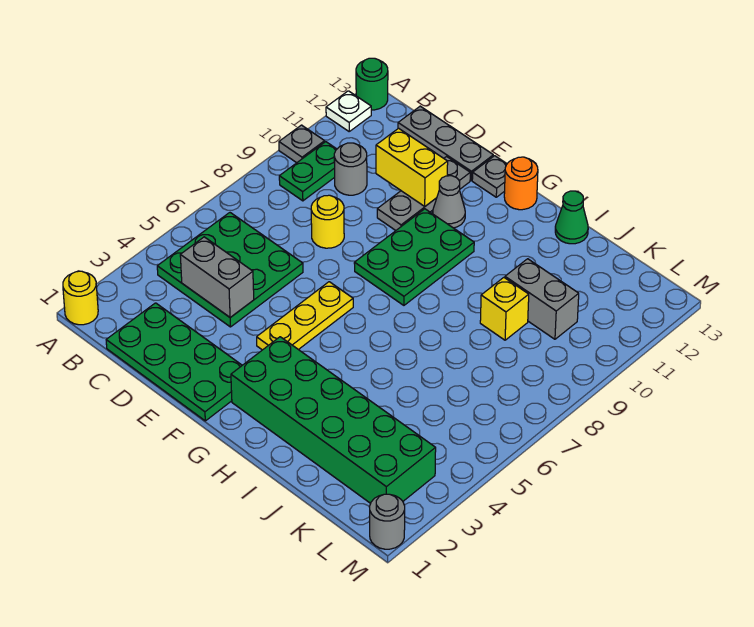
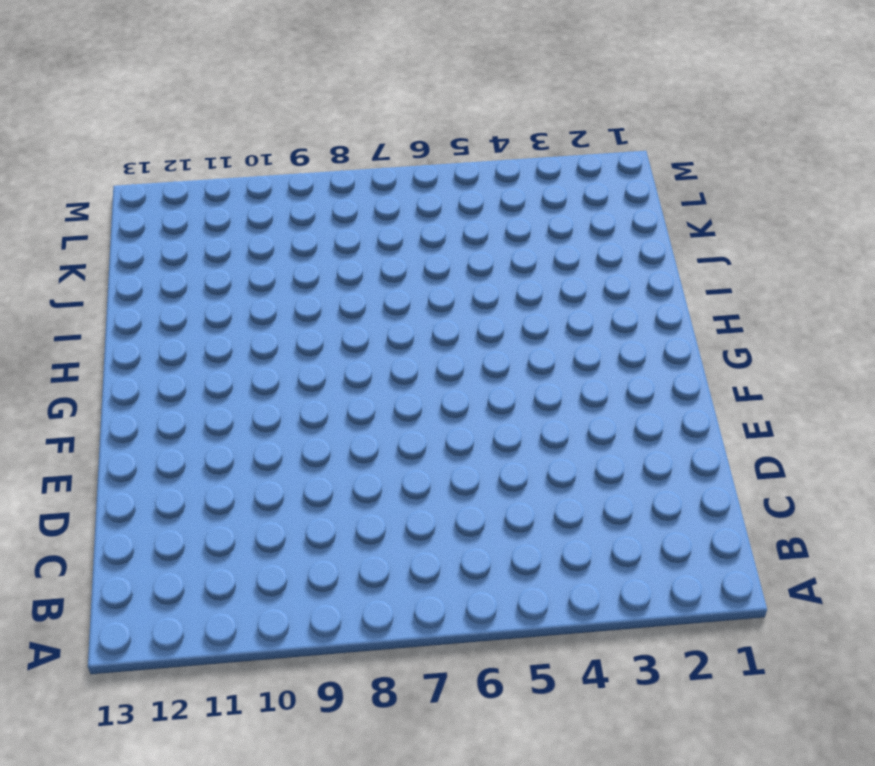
none -> yellow 1x1 round brick [63,271,98,325]
none -> grey 1x1 plate [279,125,325,163]
none -> white 1x1 plate [326,91,371,131]

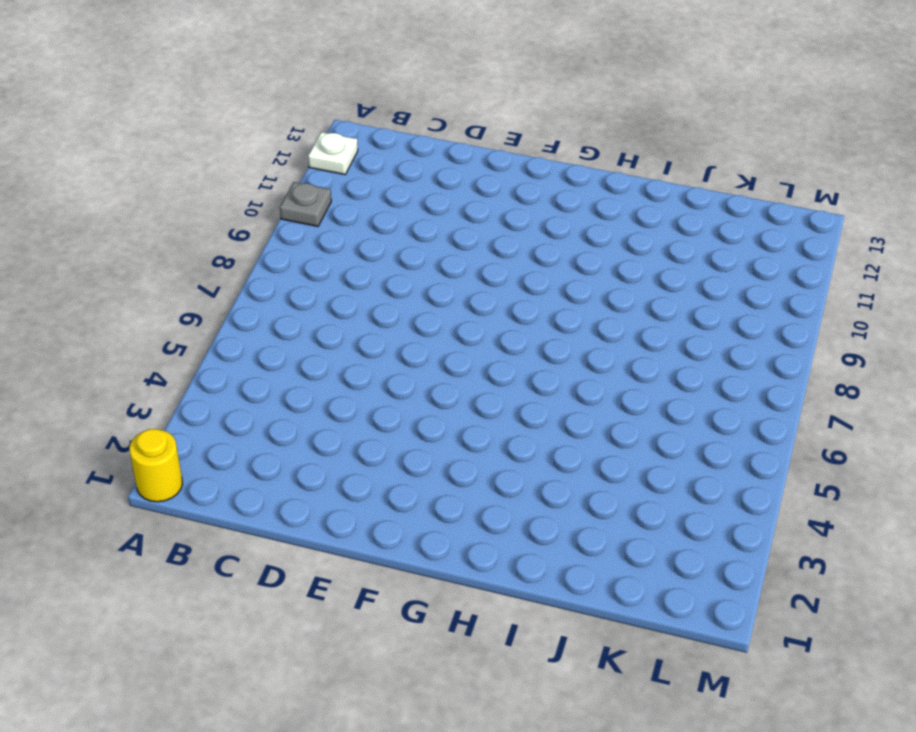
none -> green 1x1 round brick [356,58,388,110]
none -> green 3x3 plate [157,213,303,327]
none -> green 1x2 plate [279,142,337,201]

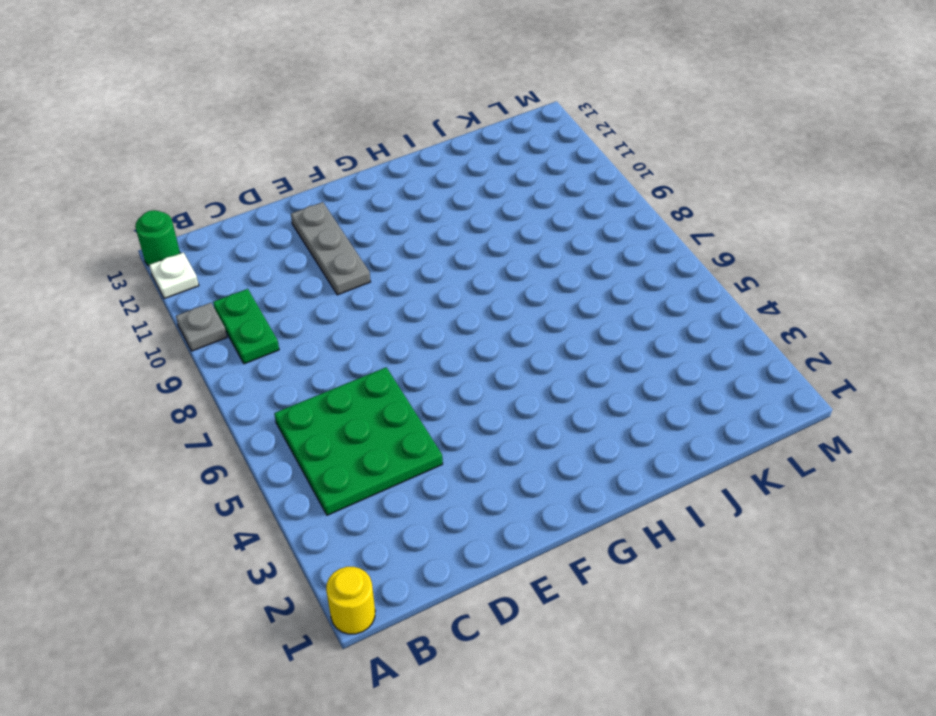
none -> green 2x4 plate [106,303,242,421]
none -> grey 1x1 round brick [334,143,367,195]
none -> grey 1x3 plate [398,106,493,180]

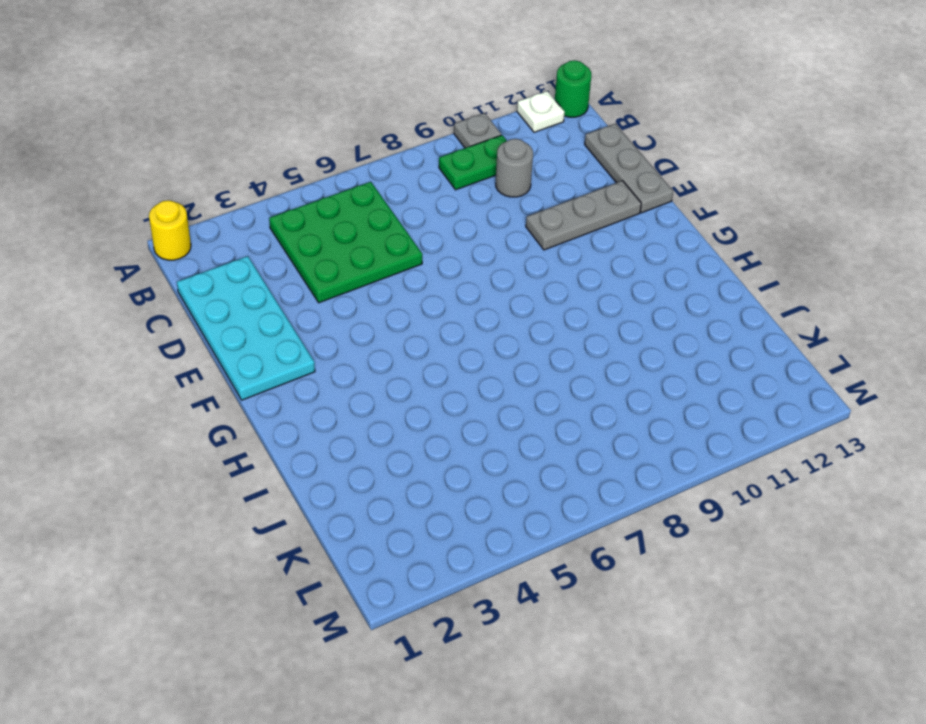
cyan 2x4 plate [177,256,315,400] -> green 2x4 plate [106,303,242,421]
none -> yellow 1x1 round brick [311,195,344,248]
none -> yellow 1x3 plate [257,282,353,350]
none -> green 2x3 plate [354,209,474,305]

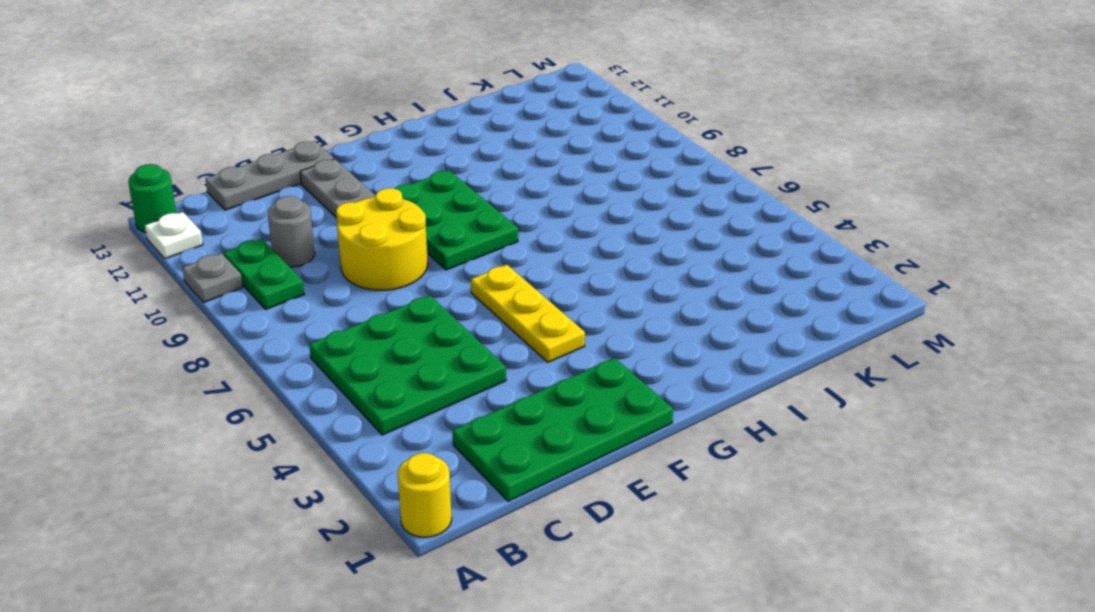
yellow 2x2 round brick [336,188,428,290] -> yellow 1x1 round brick [311,195,344,248]
none -> grey 1x1 cone [433,176,465,228]
none -> grey 1x1 plate [472,156,507,197]
none -> green 2x6 brick [231,337,436,503]

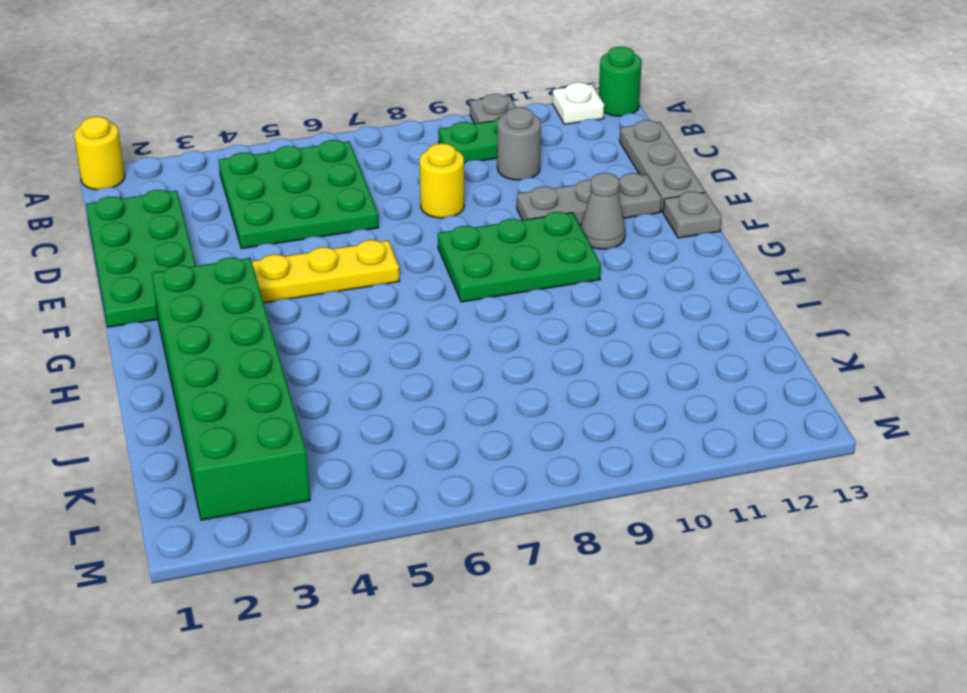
none -> orange 1x1 round brick [504,157,538,210]
none -> green 1x1 cone [555,191,588,244]
none -> yellow 1x1 brick [480,278,529,340]

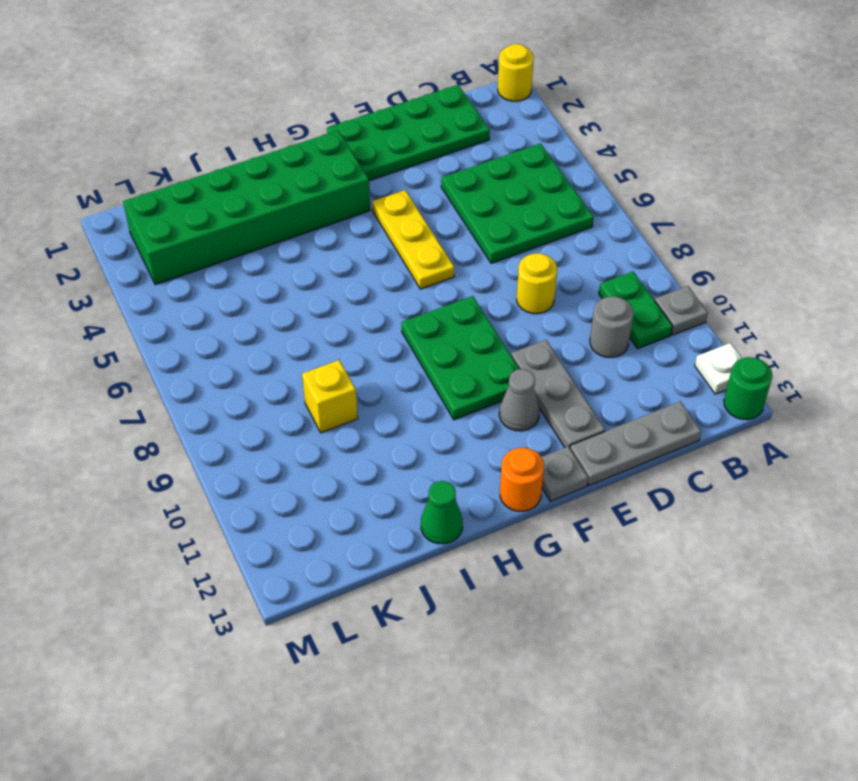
none -> grey 1x2 brick [505,259,579,339]
none -> grey 1x1 round brick [370,494,405,549]
none -> grey 1x2 brick [180,237,254,317]

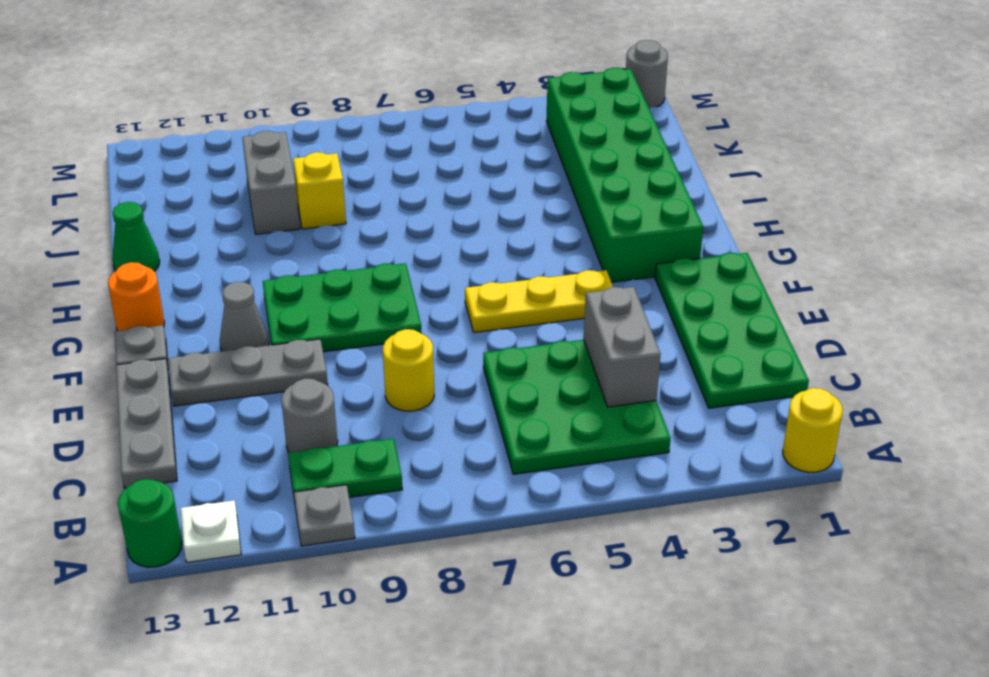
none -> yellow 1x2 brick [376,128,448,206]

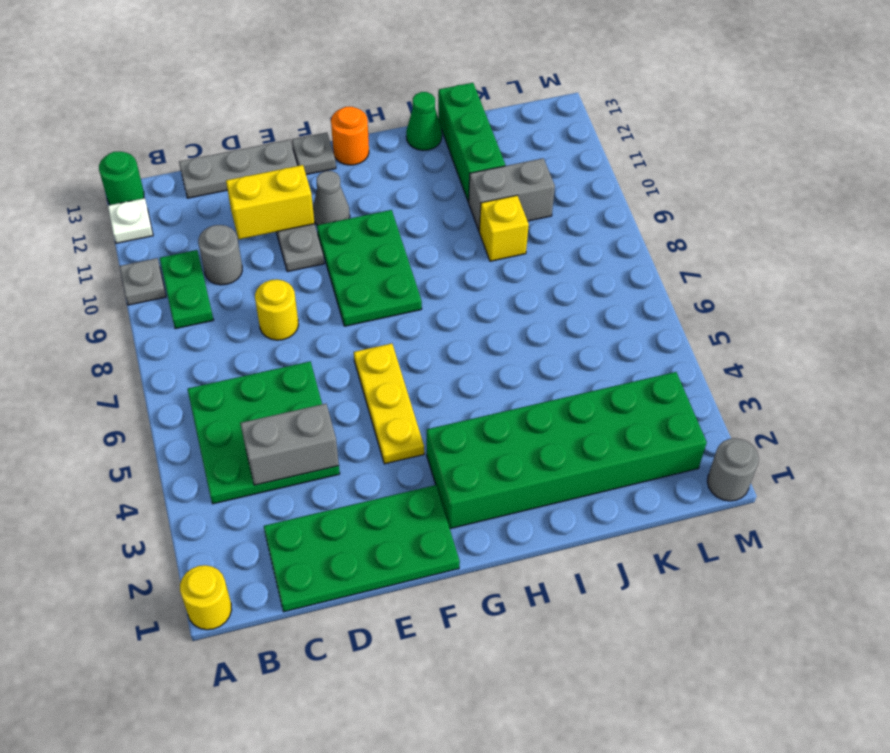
green 1x3 brick [438,83,505,202] -> none

